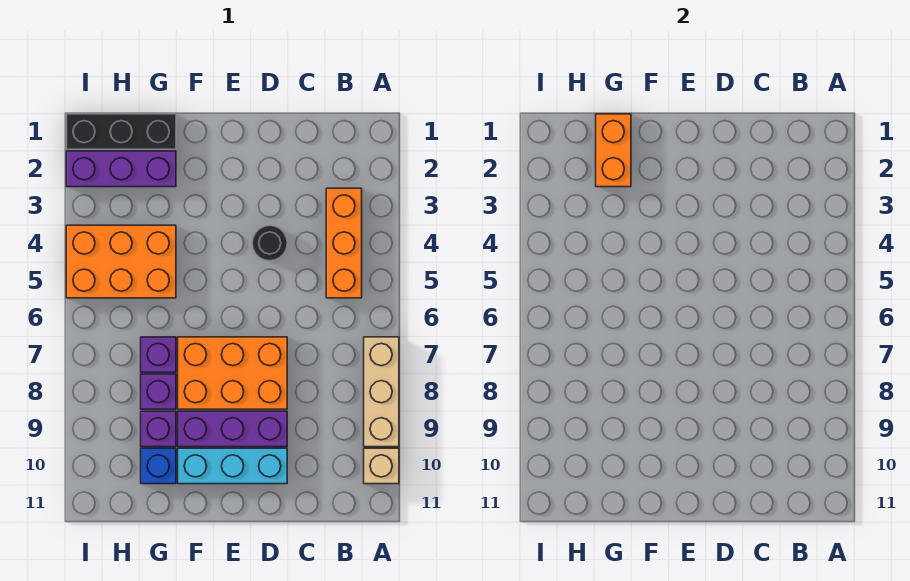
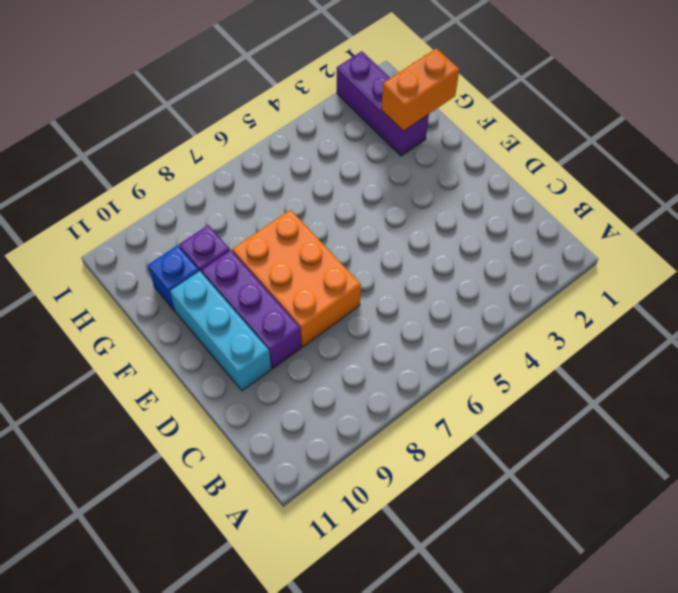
none -> tan 1x3 brick [364,337,399,447]
none -> tan 1x1 brick [364,448,399,484]
none -> orange 1x3 brick [326,188,362,298]

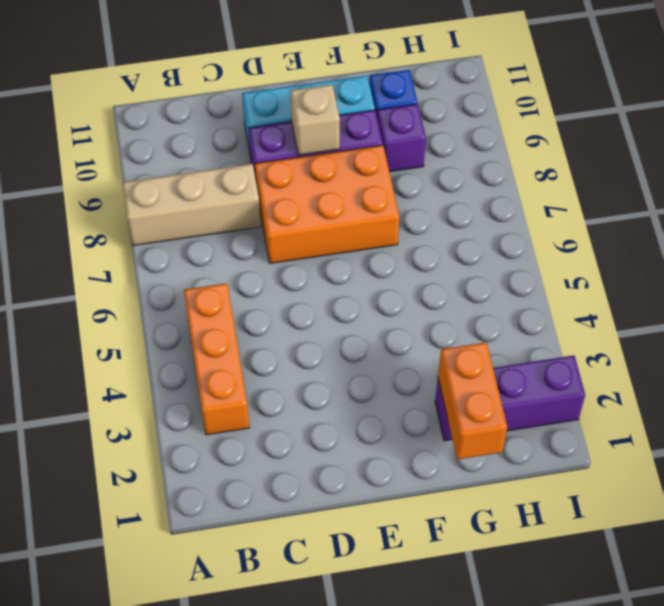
tan 1x3 brick [123,164,261,246] -> tan 1x3 brick turned to [364,337,399,447]
tan 1x1 brick [290,84,340,155] -> tan 1x1 brick moved to [364,448,399,484]
none -> black 1x1 round brick [252,225,287,261]
none -> black 1x3 brick [66,114,176,149]
none -> orange 2x3 brick [66,225,176,298]

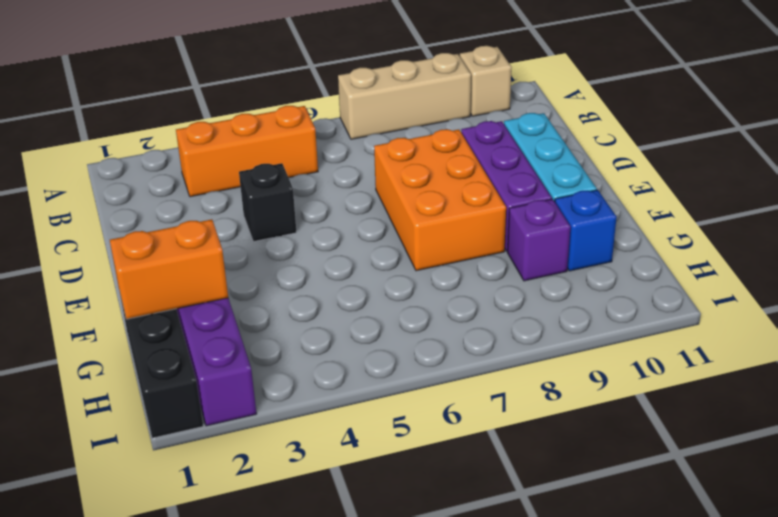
black 1x1 brick [239,163,297,242] -> black 1x1 round brick [252,225,287,261]
none -> orange 2x3 brick [66,225,176,298]
none -> purple 1x1 brick [141,337,176,372]
none -> purple 1x1 brick [141,374,176,409]

